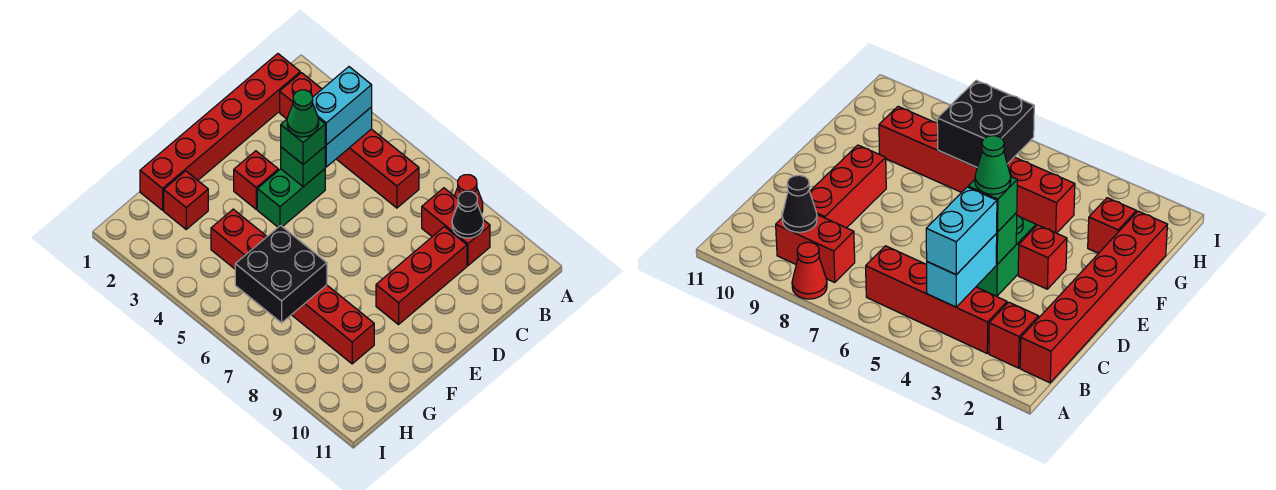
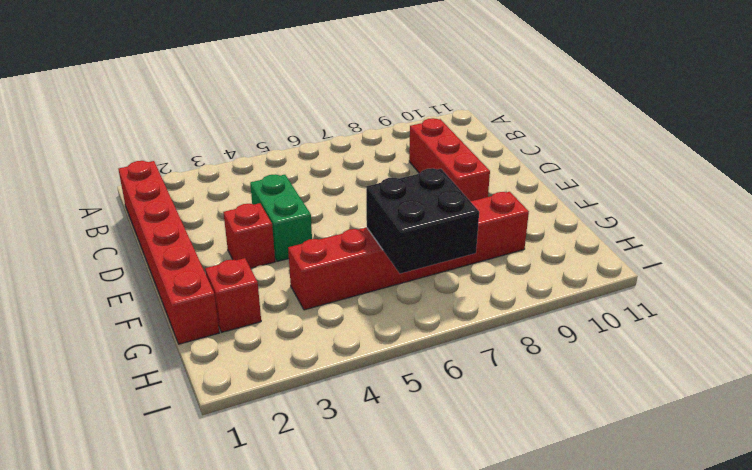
none -> red 1x1 cone [454,175,483,214]
none -> red 1x1 brick [280,73,322,119]
none -> red 1x4 brick [337,129,419,208]

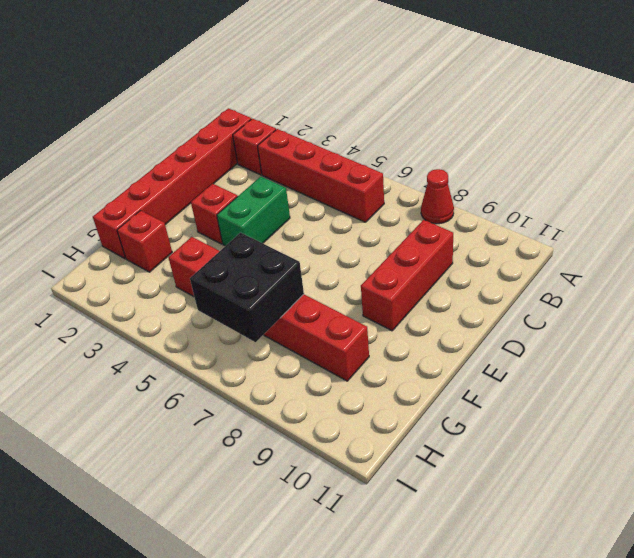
none -> red 1x2 brick [422,188,490,265]
none -> cyan 1x2 brick [325,107,372,167]
none -> black 1x1 cone [452,191,483,238]

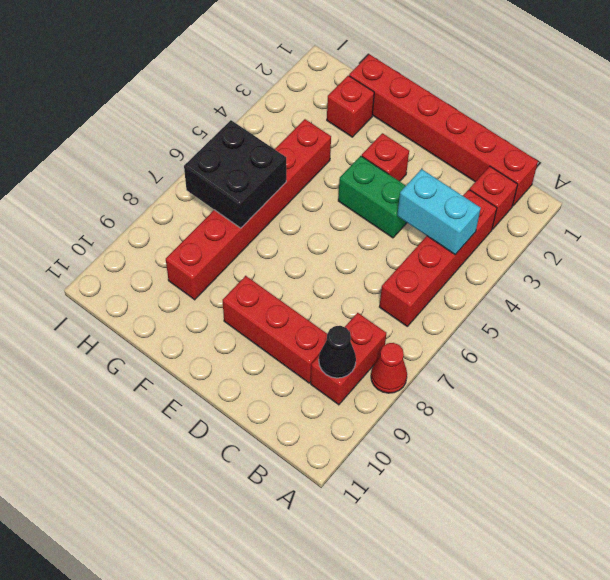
none -> green 1x1 brick [281,147,325,187]
none -> cyan 1x2 brick [312,67,372,145]
none -> green 1x1 brick [281,119,325,164]

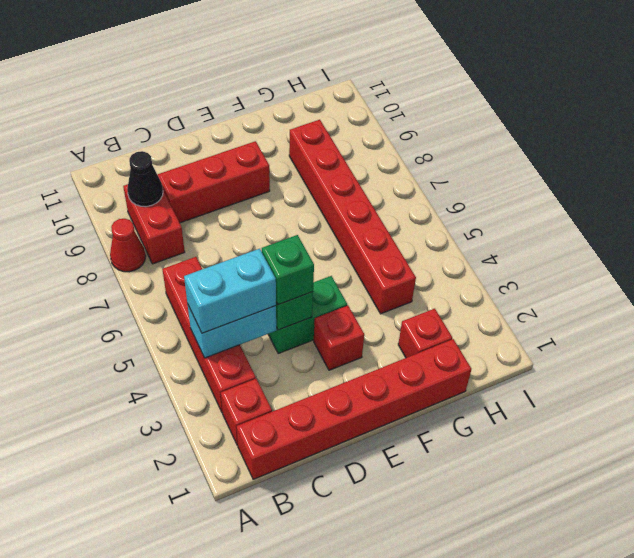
none -> black 2x2 brick [235,225,327,323]
none -> green 1x1 cone [287,90,319,137]

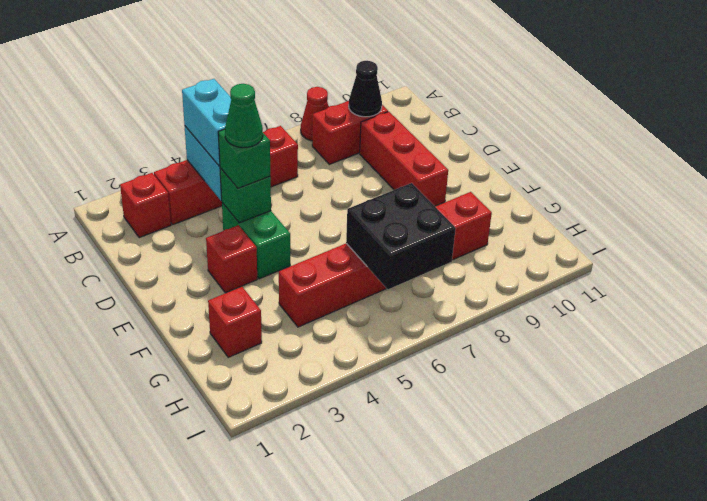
none -> red 1x6 brick [140,54,300,210]

